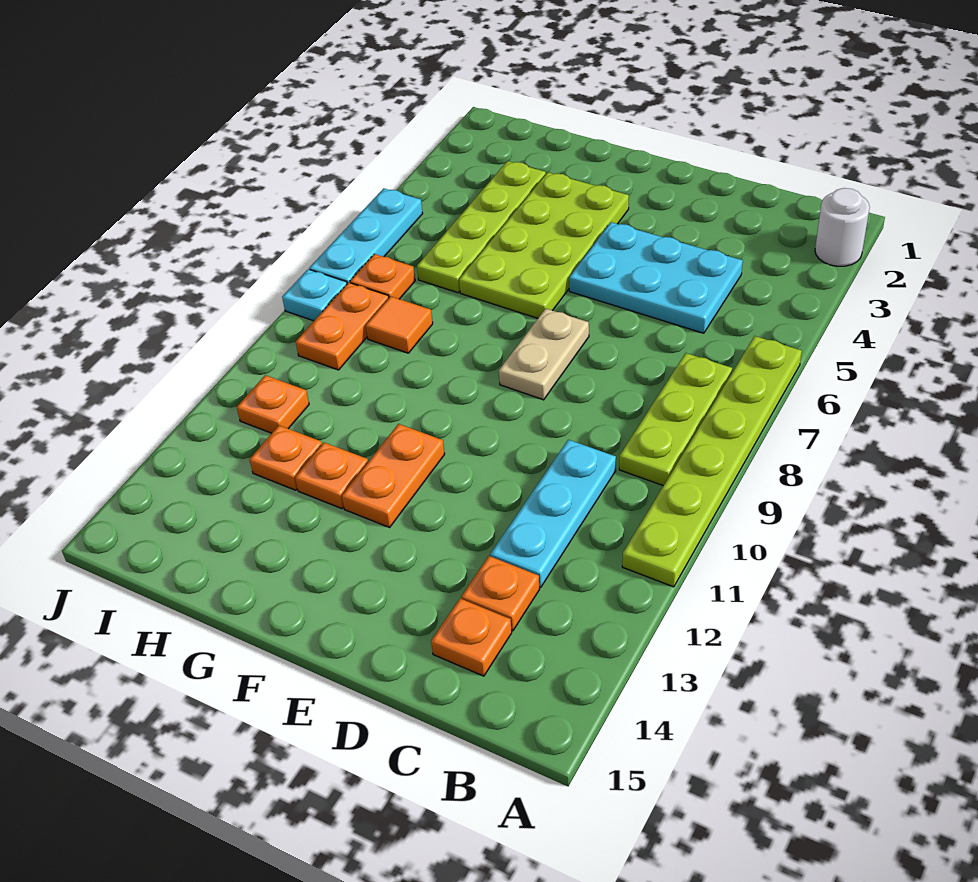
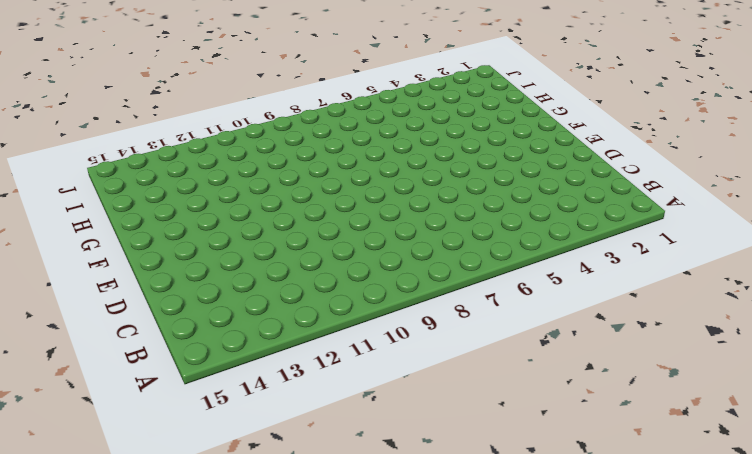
none -> white 1x1 round brick [815,188,870,266]
none -> lime 1x6 plate [622,336,802,587]
none -> lime 1x3 plate [619,353,732,486]

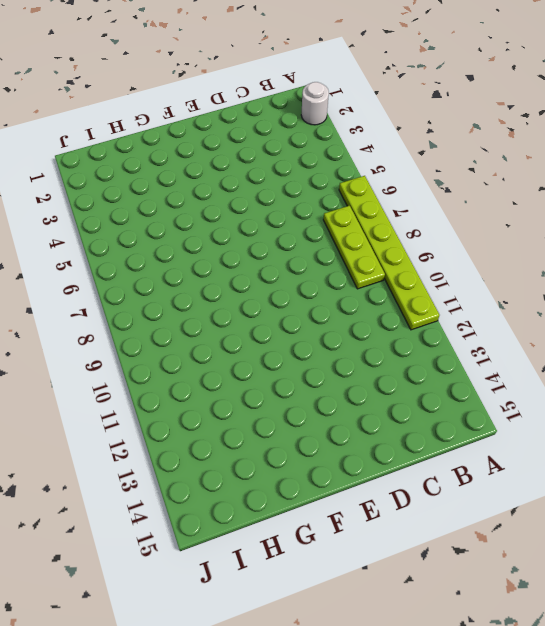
none -> cyan 2x3 plate [569,222,743,333]
none -> cyan 1x3 plate [490,440,616,587]
none -> orange 1x1 plate [461,556,539,631]

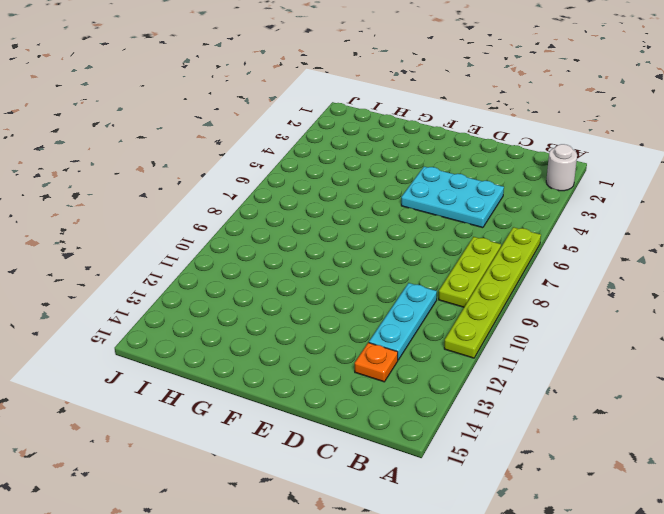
none -> orange 1x1 plate [431,599,512,676]
none -> tan 1x2 plate [499,308,589,400]
none -> lime 2x4 plate [459,172,629,318]

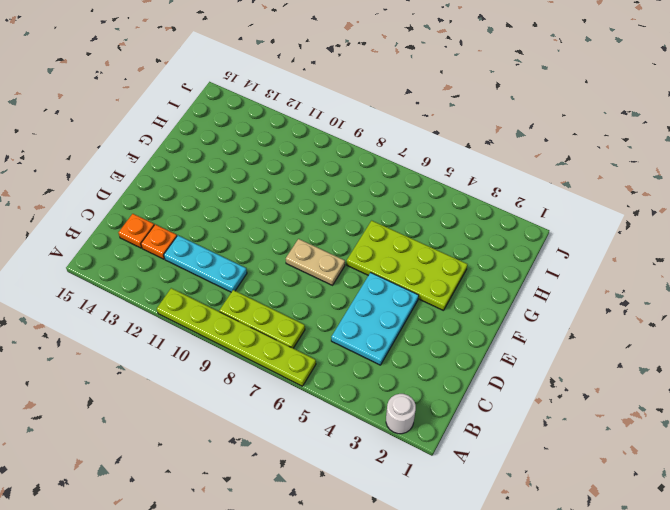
none -> orange 1x2 plate [342,424,445,527]
none -> orange 1x1 plate [295,443,368,509]
none -> lime 1x4 plate [417,161,546,293]

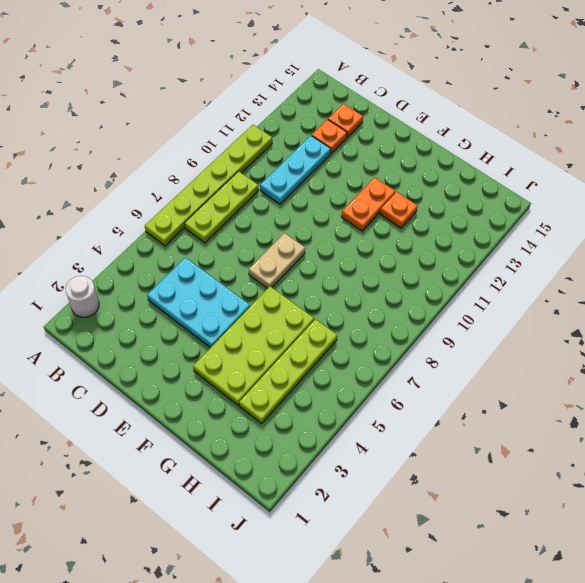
none -> orange 1x1 tile [366,296,433,353]
none -> orange 1x1 plate [249,425,322,490]
none -> orange 1x1 plate [350,254,415,299]

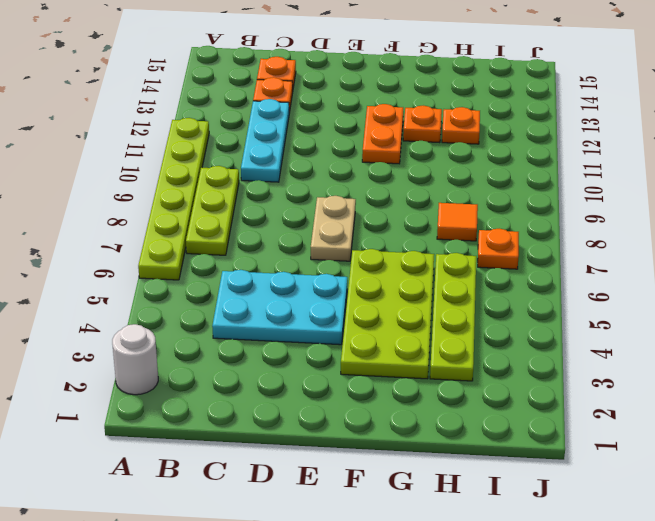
none -> orange 1x2 plate [296,283,389,370]
none -> orange 1x1 plate [237,375,309,433]
none -> cyan 1x3 plate [309,188,423,284]

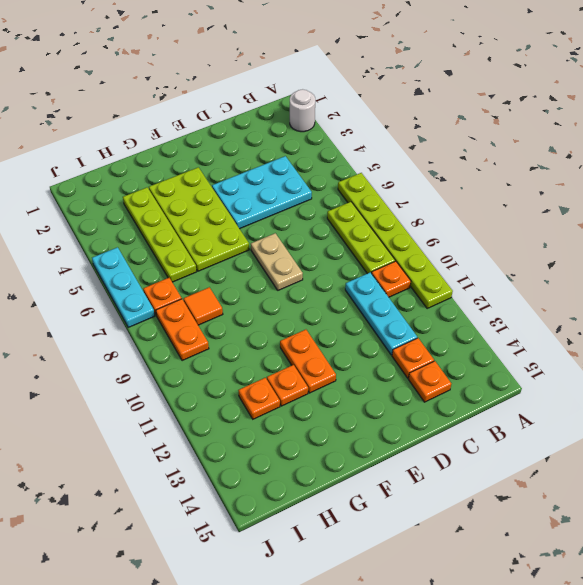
orange 1x1 plate [371,261,411,297] -> orange 1x1 plate moved to [237,375,309,433]
none -> cyan 1x1 plate [282,269,347,321]

